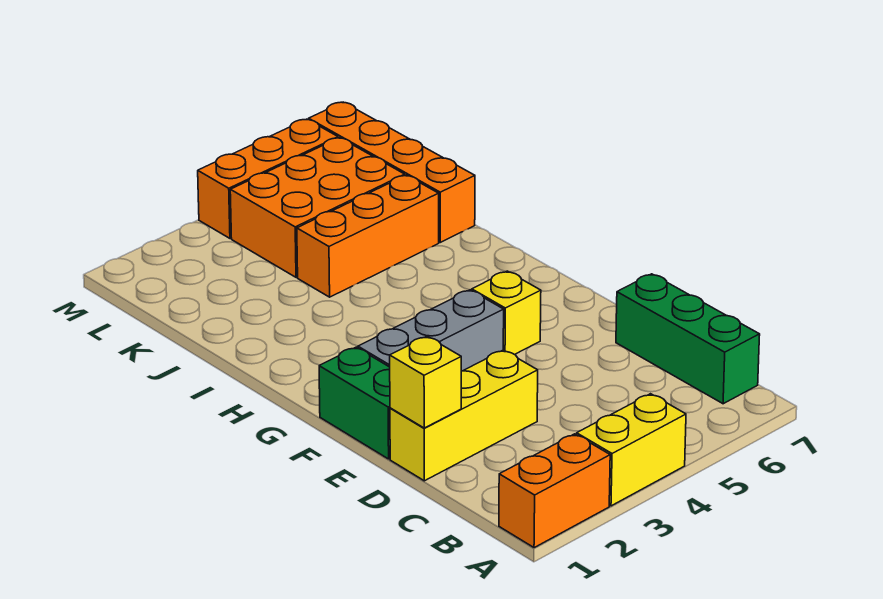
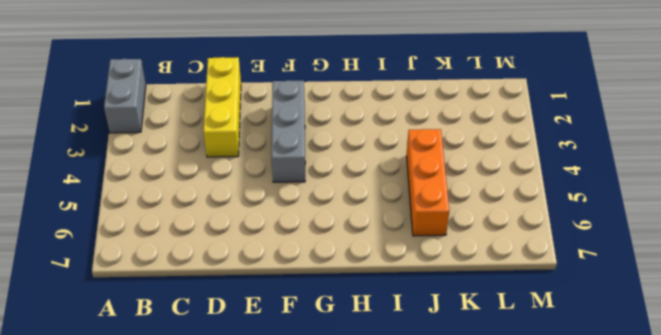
grey 1x2 brick [104,59,146,133] -> orange 1x2 brick [499,434,610,548]
none -> yellow 1x2 brick [577,394,686,506]
none -> green 1x3 brick [616,274,760,404]
none -> green 1x2 brick [319,347,390,459]

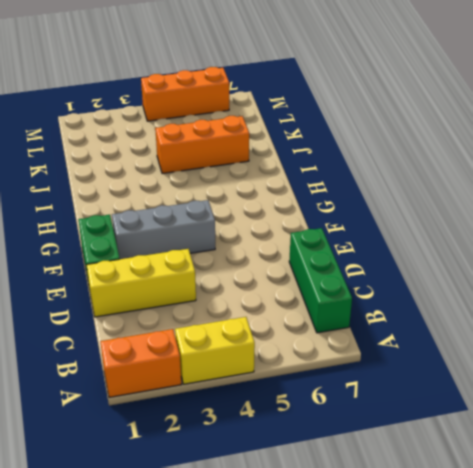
none -> yellow 1x1 brick [472,271,541,355]
none -> orange 1x4 brick [309,102,475,242]
none -> orange 2x3 brick [230,138,405,277]

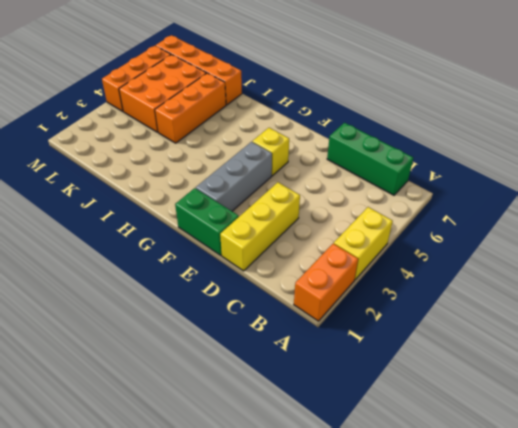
none -> yellow 1x1 brick [390,336,461,428]

